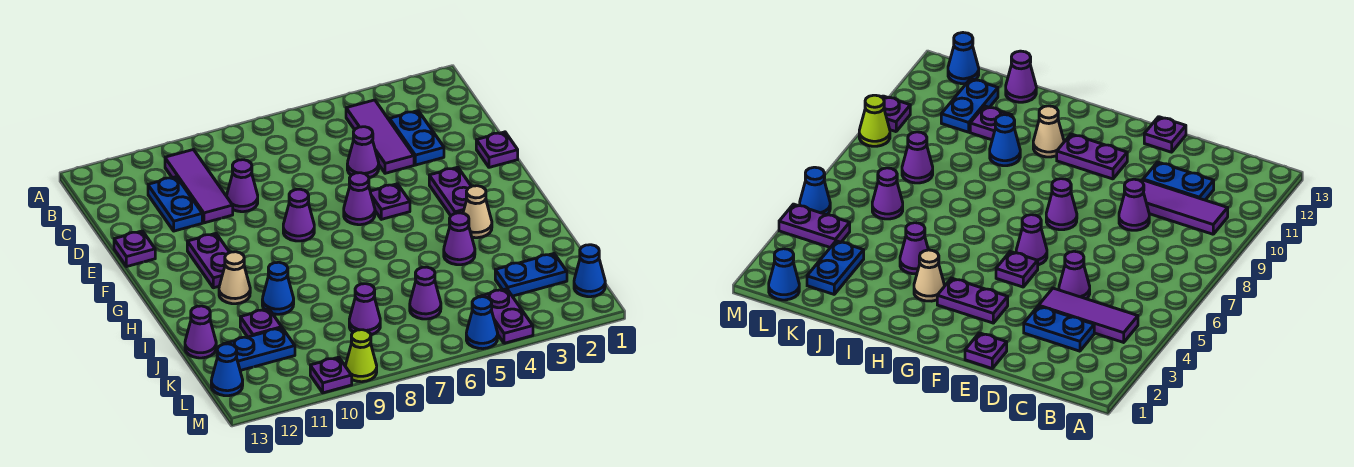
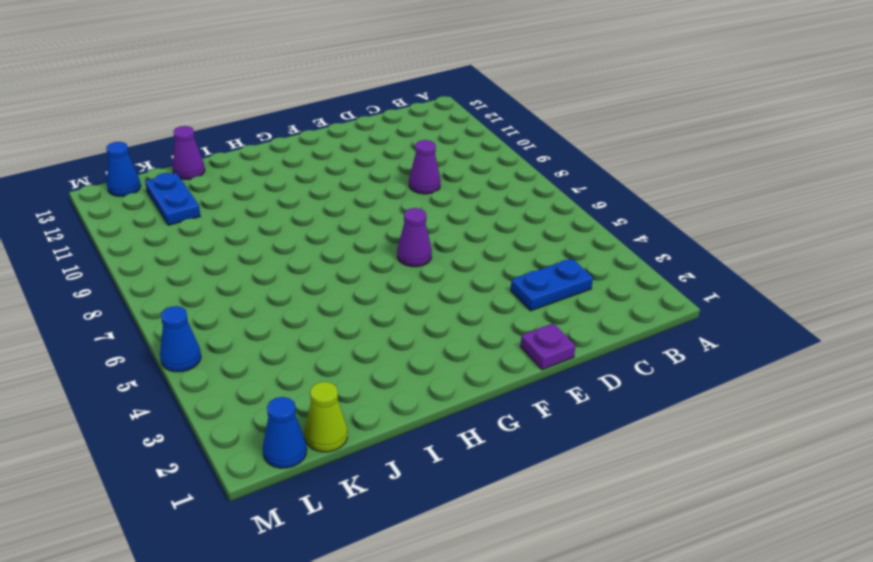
lime 1x1 cone [305,382,347,452] -> lime 1x1 cone moved to [346,330,377,382]
none -> purple 1x3 tile [346,100,414,173]
none -> purple 1x3 tile [165,150,233,223]
none -> blue 1x2 plate [148,177,202,231]

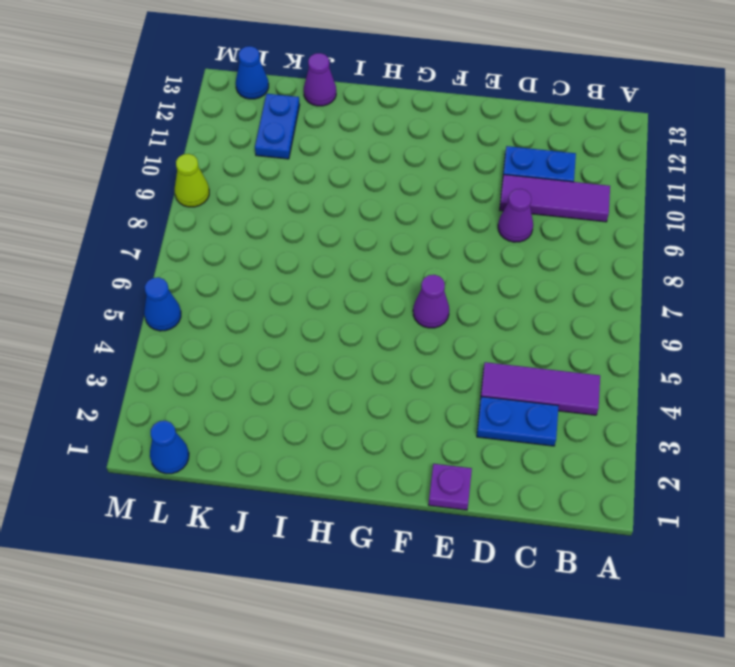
none -> purple 1x1 cone [347,127,379,178]
none -> purple 1x1 plate [114,231,155,267]
none -> purple 1x2 plate [429,167,471,215]

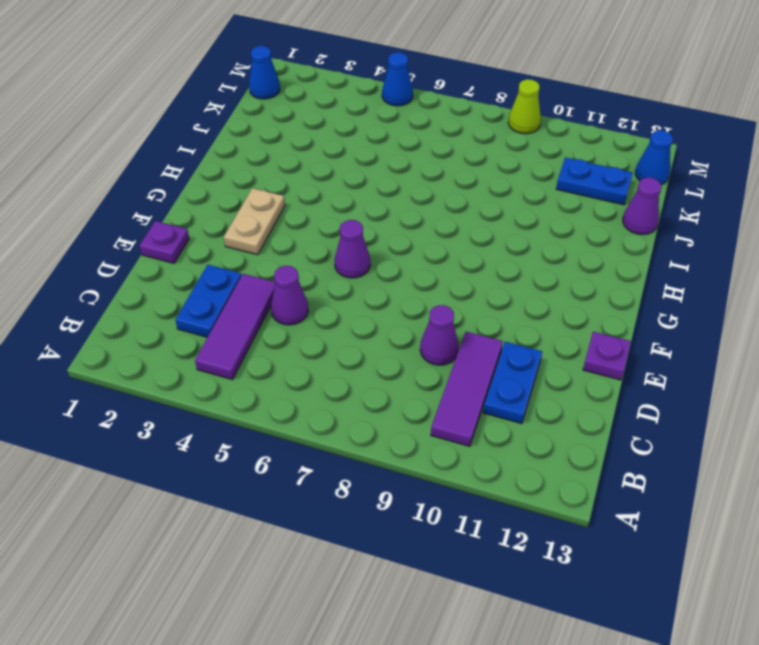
tan 1x2 plate [224,188,285,255] -> purple 1x2 plate [429,167,471,215]
none -> purple 1x1 plate [370,184,410,219]
none -> purple 1x1 cone [283,189,314,241]
none -> purple 1x2 plate [187,233,230,288]

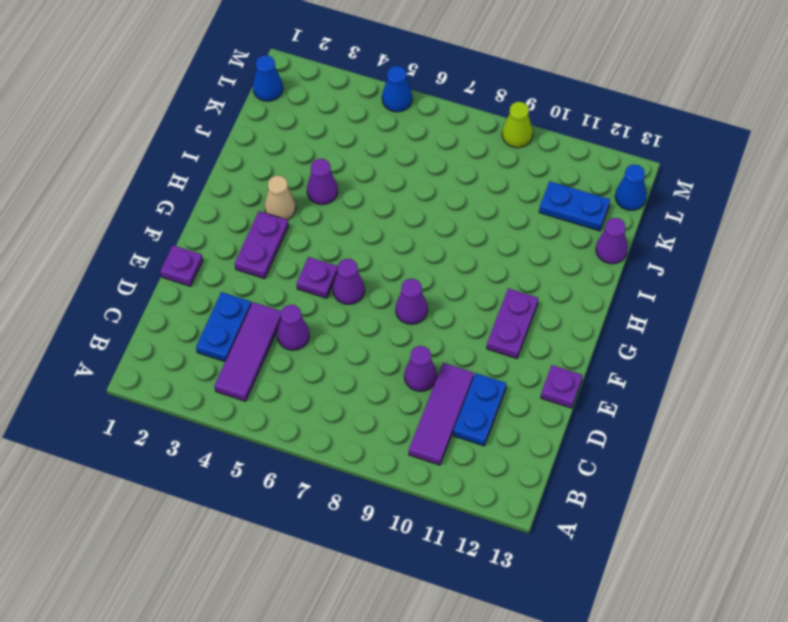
none -> tan 1x1 cone [219,252,250,304]
none -> blue 1x1 cone [262,262,294,314]
none -> purple 1x1 plate [240,309,282,337]

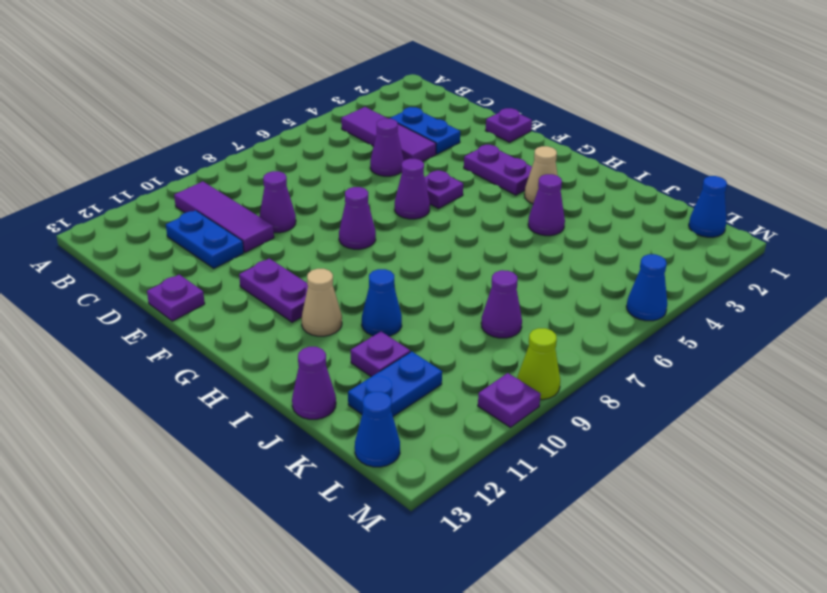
none -> blue 1x2 plate [495,254,567,296]
none -> purple 1x1 cone [410,267,441,319]
none -> purple 1x2 plate [479,289,533,343]

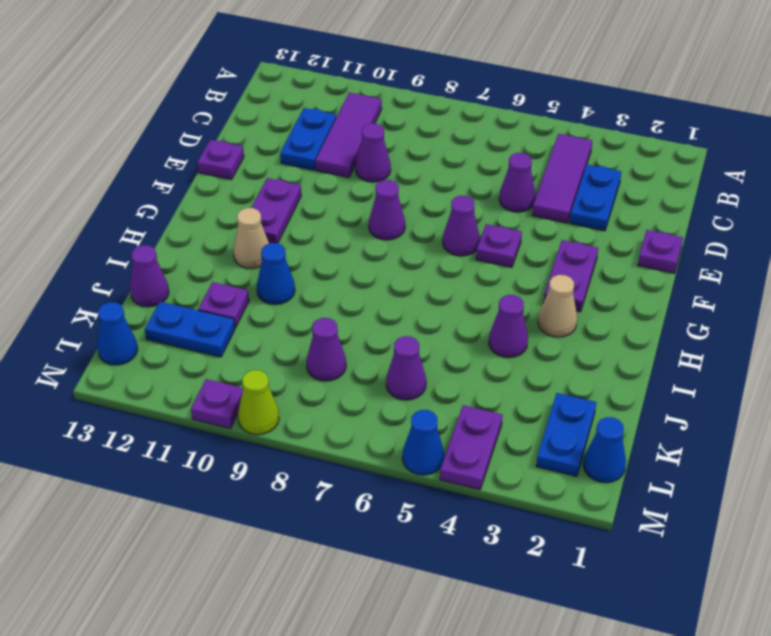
blue 1x2 plate [536,393,596,476] -> blue 1x2 plate turned to [495,254,567,296]

